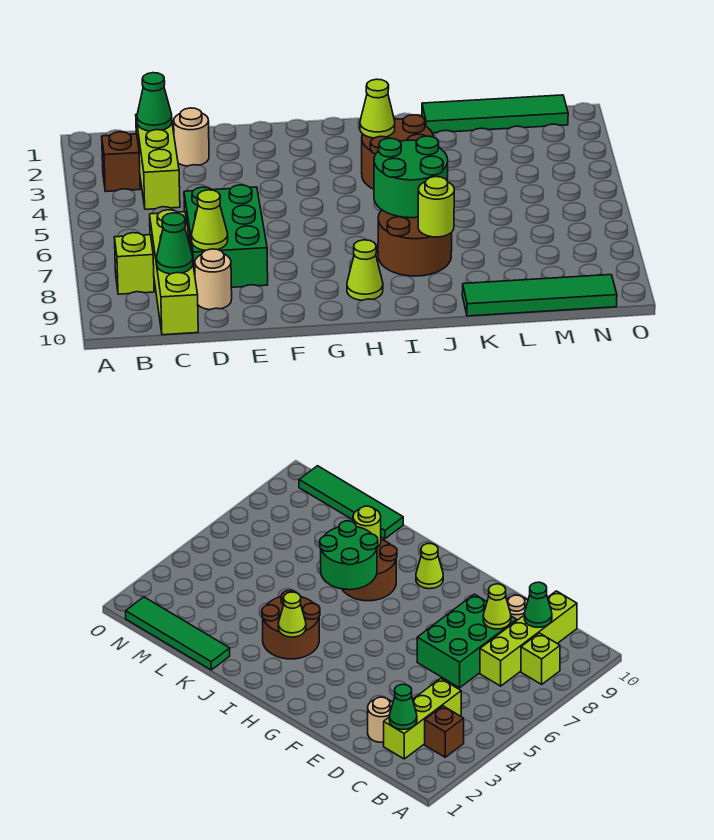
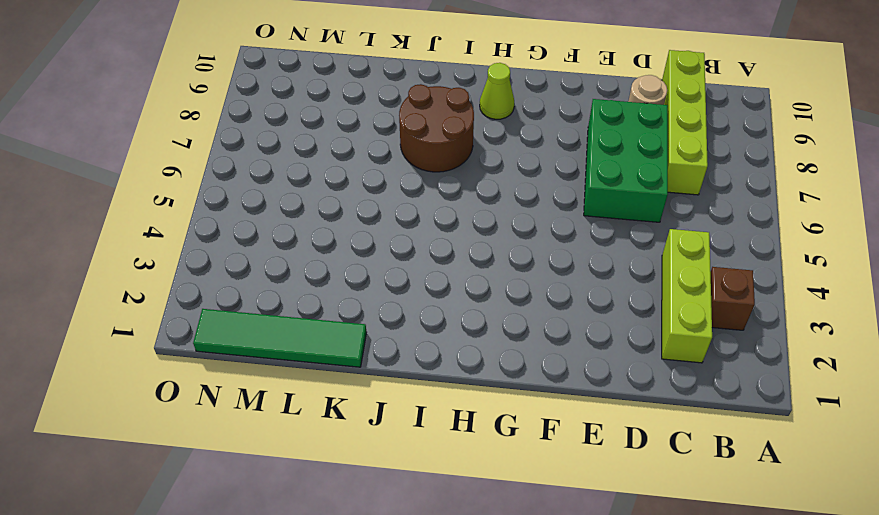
none -> lime 1x1 brick [115,233,154,294]
none -> tan 1x1 round brick [174,108,209,166]
none -> brown 2x2 round brick [362,115,434,189]

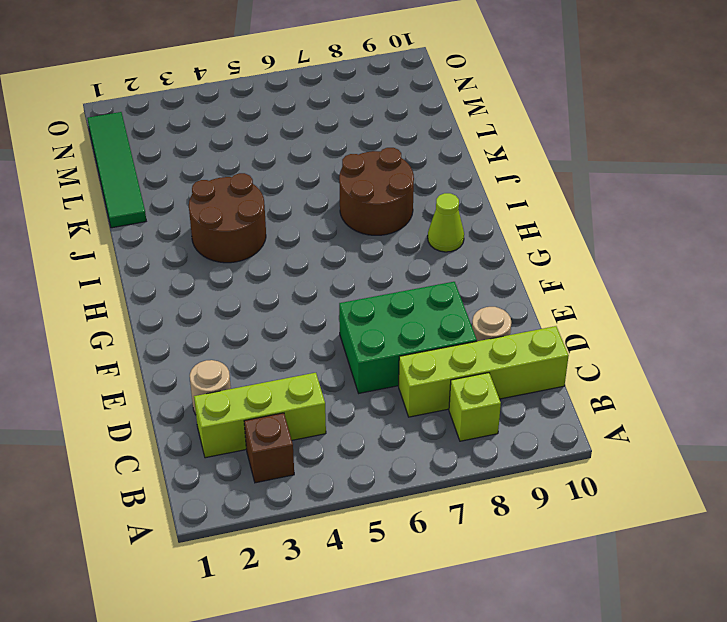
none -> green 1x4 tile [462,275,617,316]
none -> green 1x1 cone [137,73,172,131]
none -> green 1x1 cone [156,213,193,274]

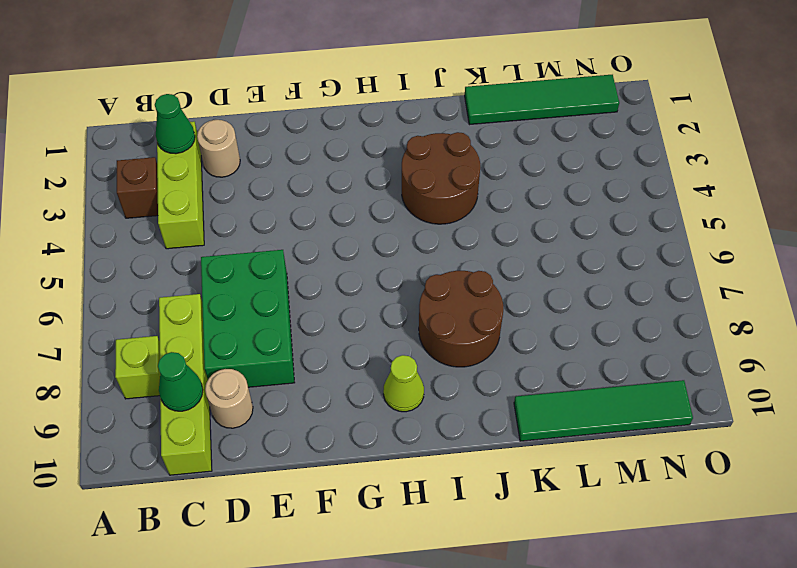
none -> lime 1x1 cone [192,190,228,251]
none -> lime 1x1 cone [360,79,395,138]
none -> green 2x2 round brick [374,136,448,218]

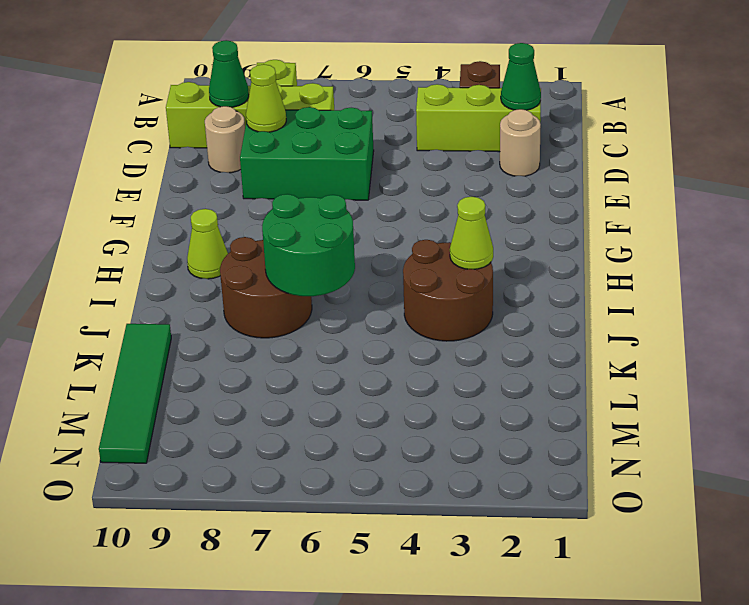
none -> green 1x4 tile [422,95,568,133]
none -> lime 1x1 round brick [418,177,454,237]

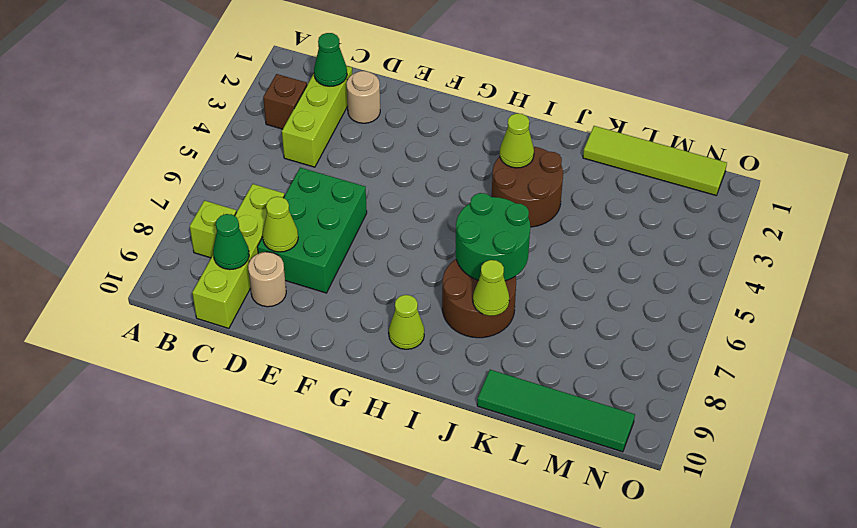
lime 1x1 cone [473,260,509,316] -> lime 1x1 round brick [418,177,454,237]
lime 1x4 tile [583,126,727,195] -> green 1x4 tile [422,95,568,133]

